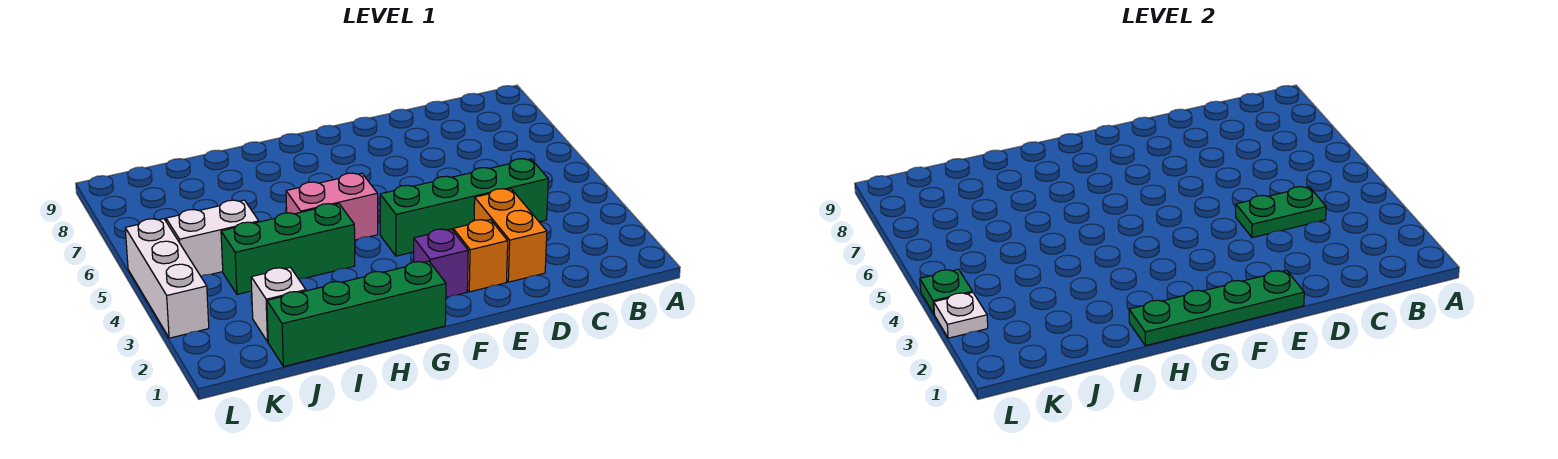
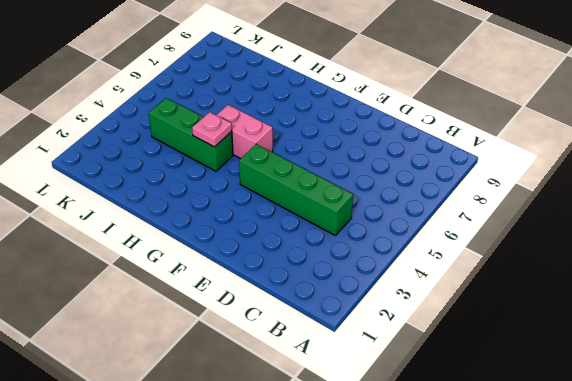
pink 1x1 plate [192,112,232,147] -> none
none -> orange 1x2 brick [474,189,547,282]
none -> orange 1x1 brick [453,220,508,292]
none -> purple 1x1 brick [414,229,468,298]

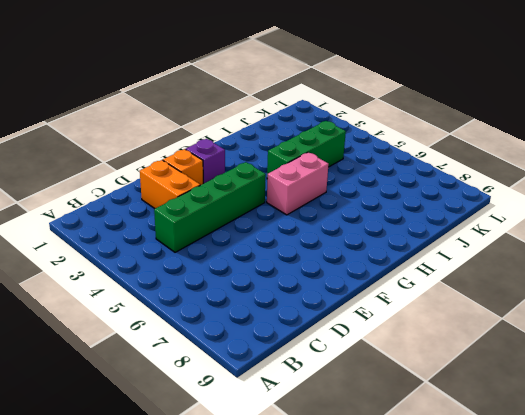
none -> green 1x4 brick [267,261,446,367]
none -> white 1x1 brick [251,267,306,342]
none -> white 1x2 brick [166,200,259,276]

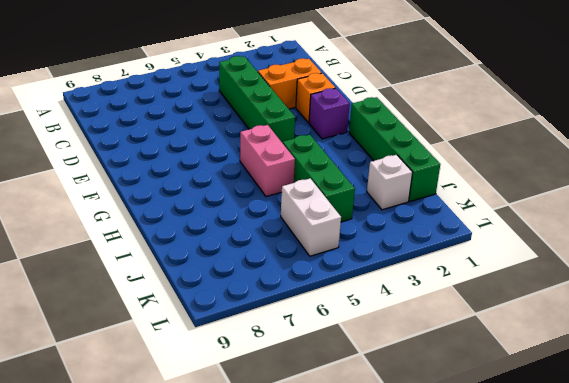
none -> white 1x3 brick [125,219,209,338]
none -> green 1x2 plate [1236,187,1326,238]
none -> green 1x4 plate [1129,270,1304,346]

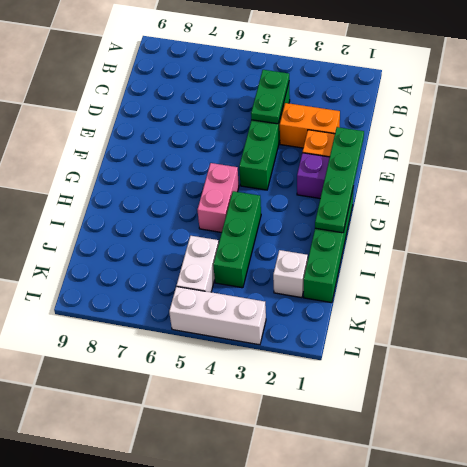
none -> white 1x1 plate [934,292,988,338]
none -> green 1x1 plate [920,269,972,314]

